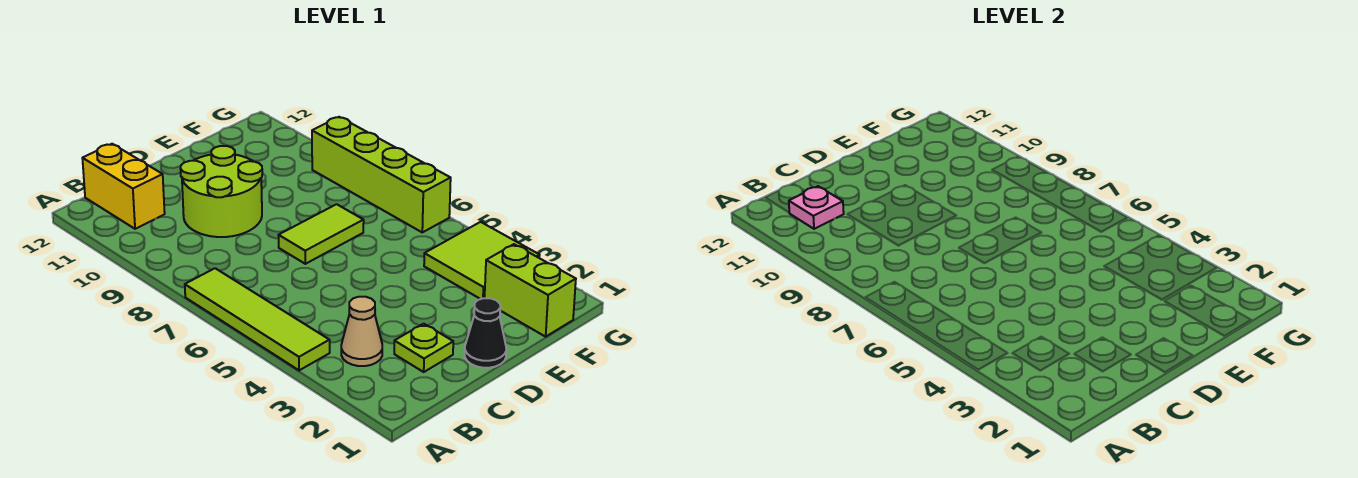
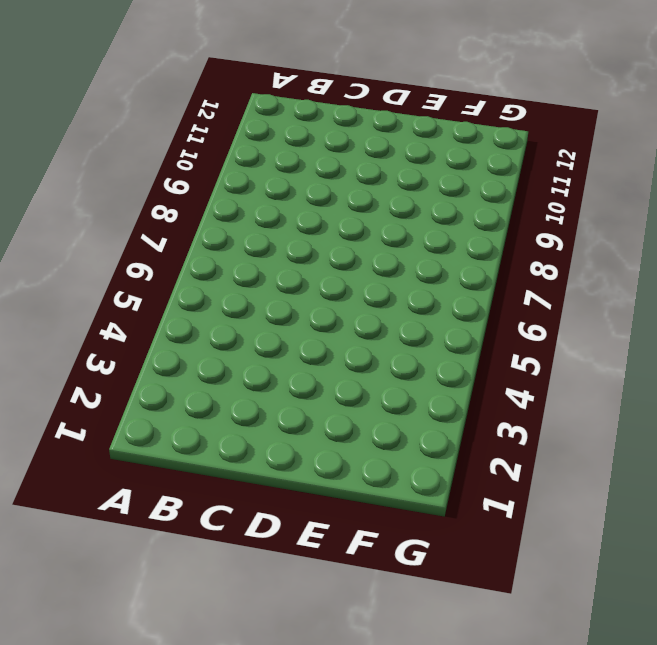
none -> lime 1x4 tile [185,268,330,370]
none -> tan 1x1 cone [341,297,382,366]

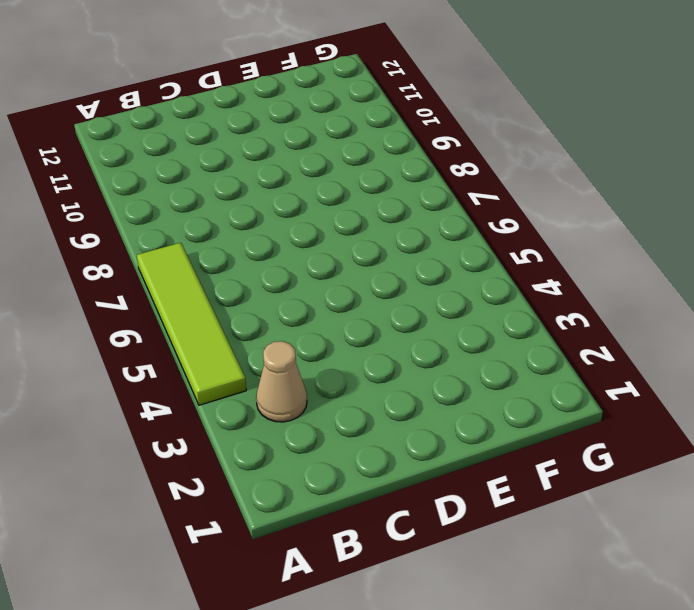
none -> yellow 1x2 brick [82,144,165,229]
none -> lime 1x1 plate [394,324,453,372]

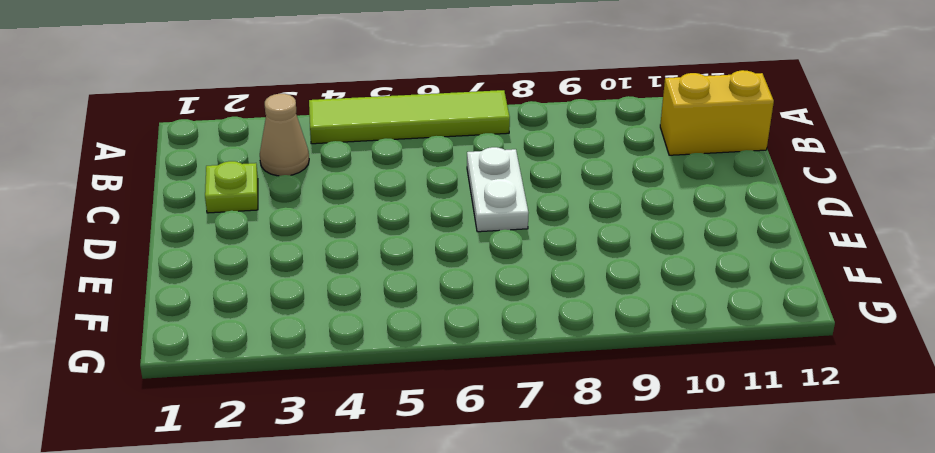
white 1x2 plate [467,147,528,232] -> lime 1x2 tile [279,204,364,264]
none -> lime 2x2 round brick [181,146,262,237]
none -> black 1x1 cone [465,298,506,368]

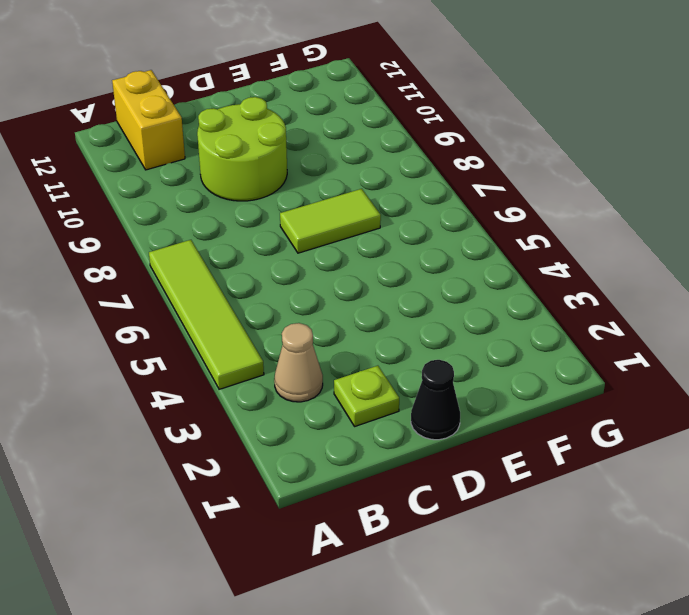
none -> lime 1x2 brick [485,244,576,337]
none -> lime 2x2 tile [424,222,540,299]

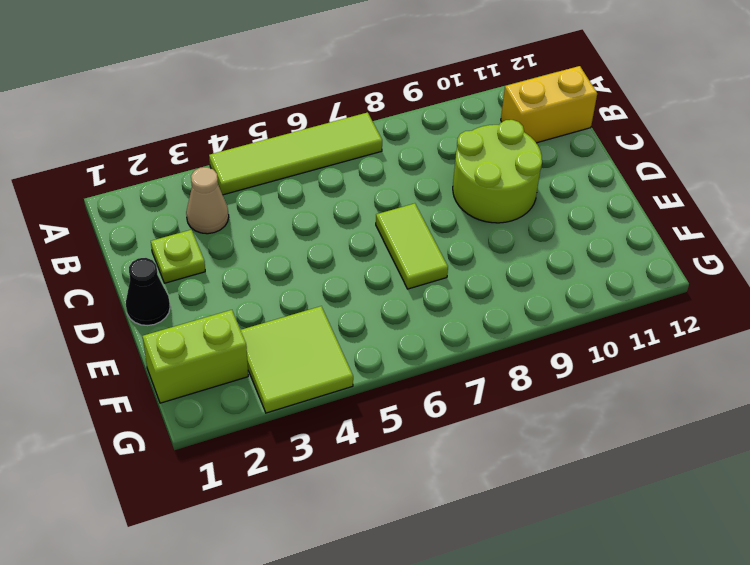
none -> lime 1x4 brick [312,117,451,232]
none -> pink 1x1 plate [789,186,844,229]

